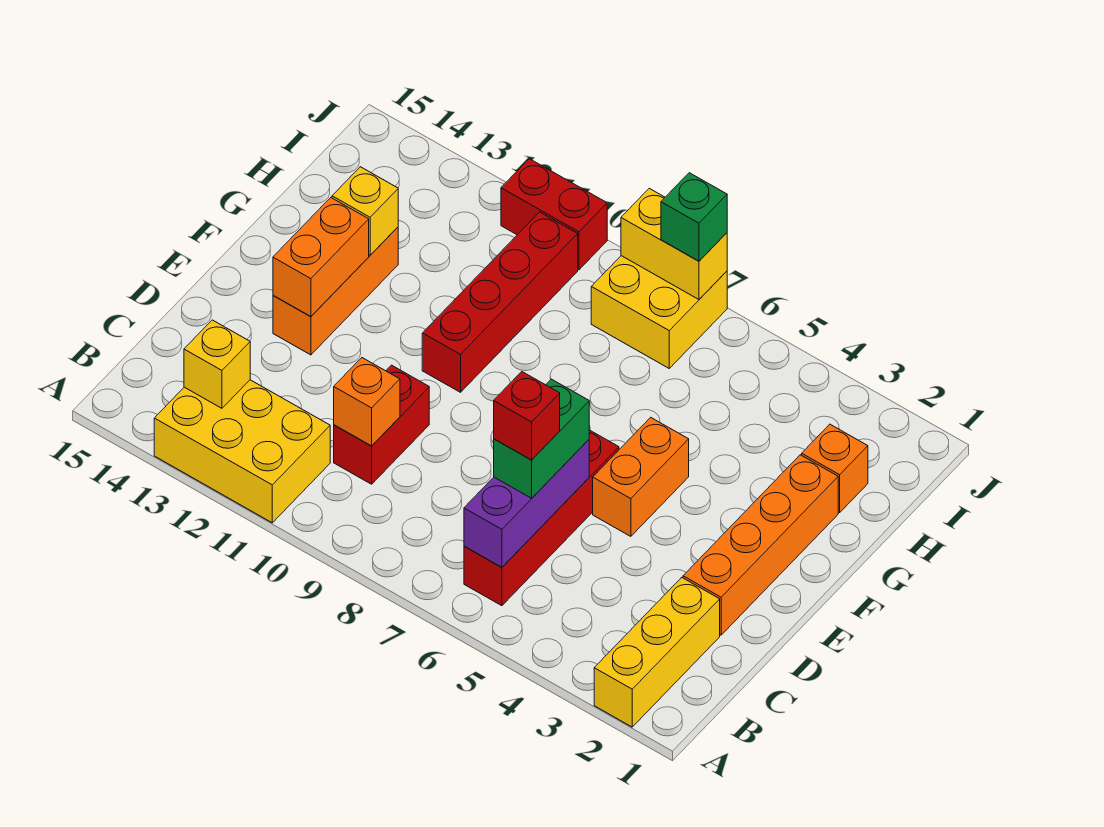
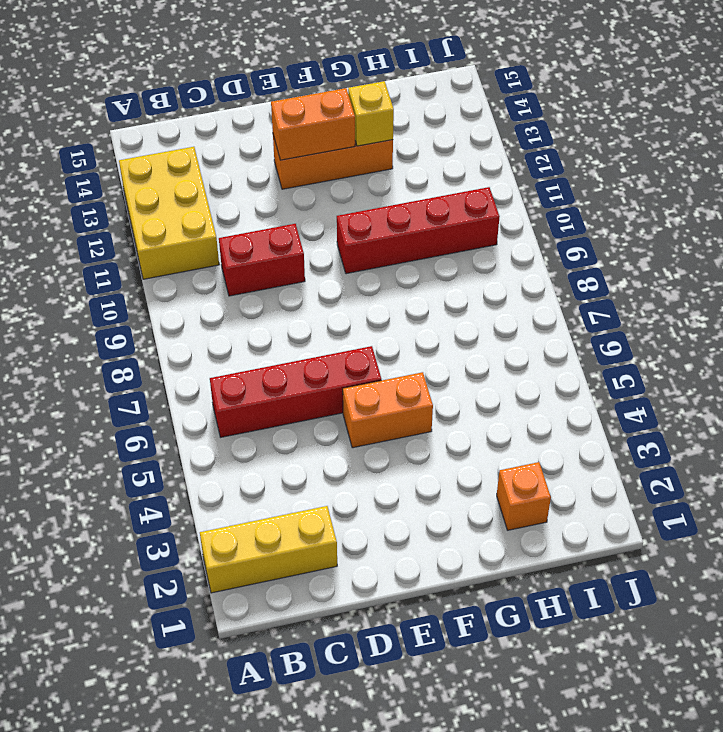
none -> orange 1x4 brick [683,455,838,635]
none -> yellow 2x2 brick [591,256,727,368]
none -> red 1x2 brick [501,159,607,270]

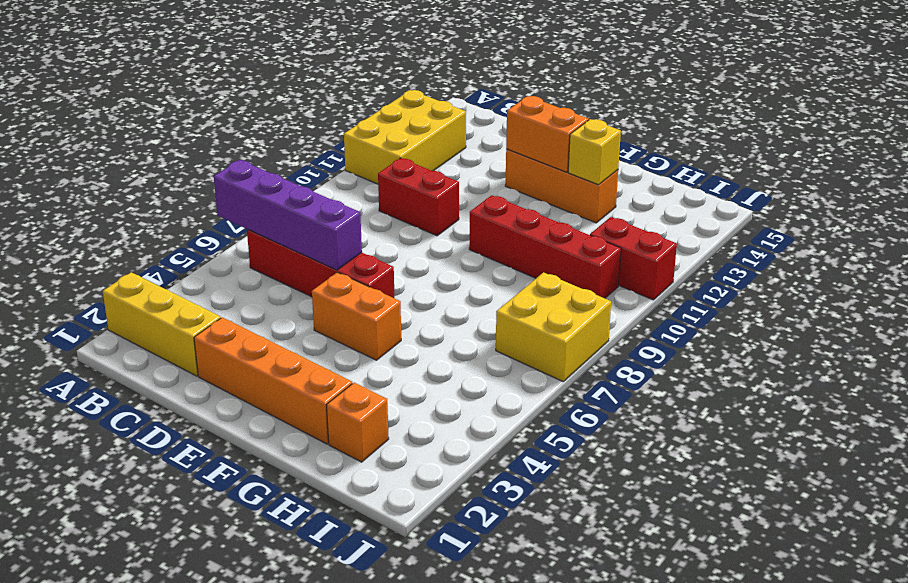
purple 1x4 brick [214,160,362,270] -> purple 1x3 brick [464,440,589,567]
red 1x2 brick [590,217,677,300] -> red 1x2 brick turned to [501,159,607,270]
none -> yellow 1x1 brick [184,320,250,408]
none -> orange 1x1 brick [334,358,400,446]
none -> yellow 1x2 brick [621,188,727,299]

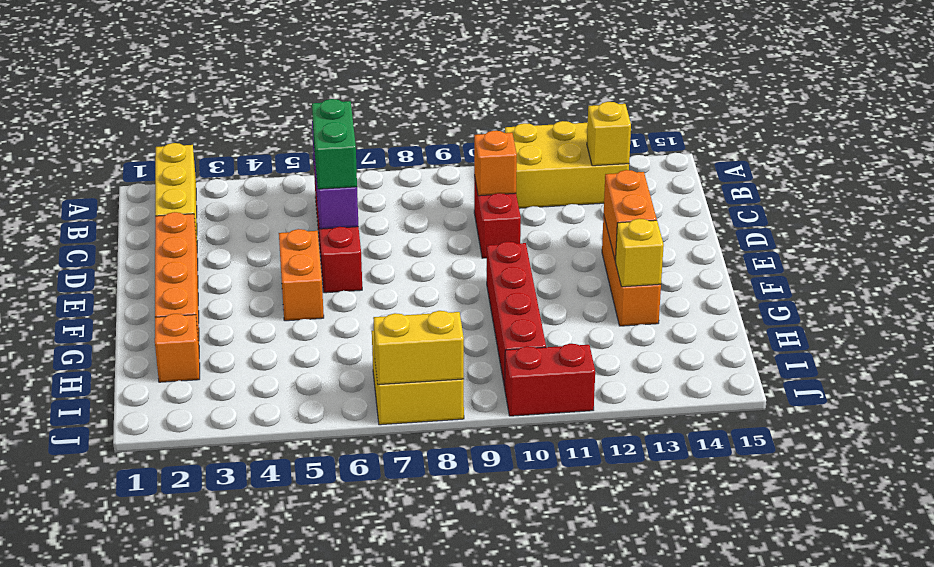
none -> green 1x1 brick [661,173,727,261]
none -> red 1x1 brick [494,372,560,460]

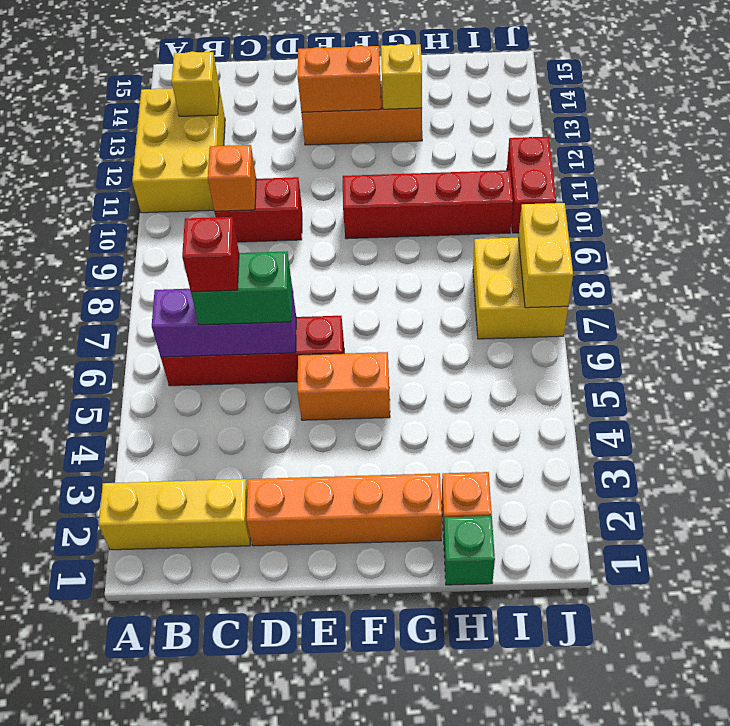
green 1x1 brick [444,516,495,585] -> green 1x1 brick moved to [661,173,727,261]

